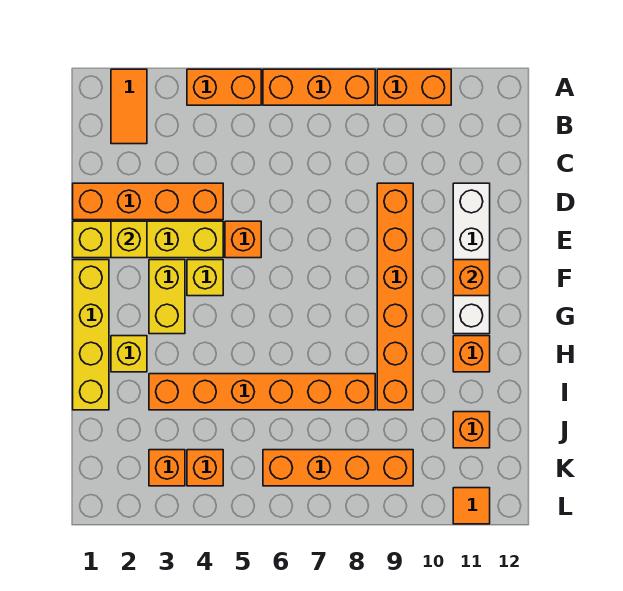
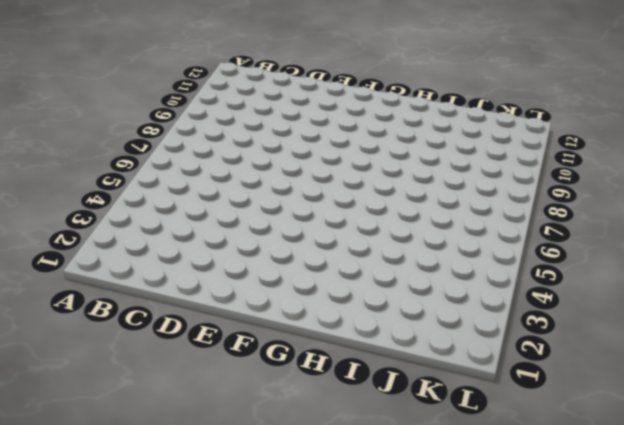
none -> orange 1x2 tile [111,69,147,144]
none -> orange 1x2 brick [187,69,261,105]
none -> orange 1x3 brick [263,69,375,105]

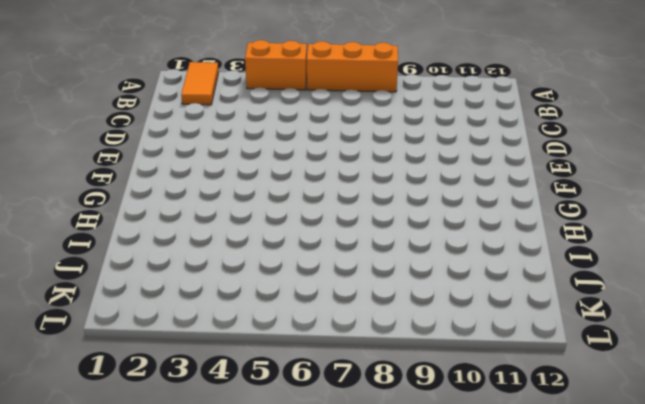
none -> orange 1x2 brick [377,69,451,105]
none -> orange 1x4 brick [73,183,223,220]
none -> orange 1x6 brick [377,183,413,410]

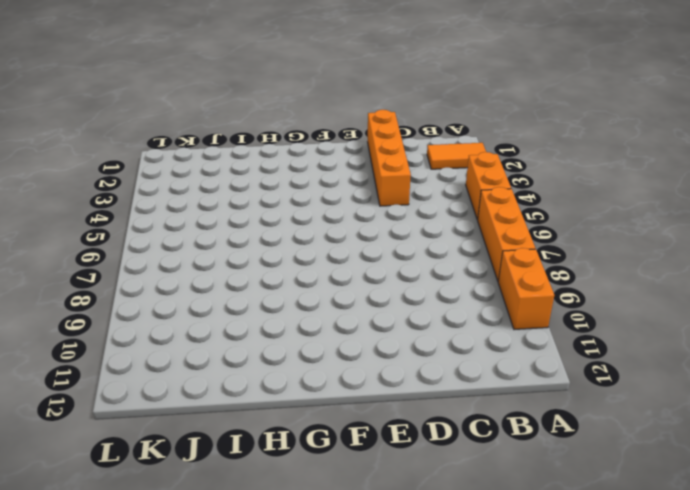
none -> orange 1x6 brick [377,183,413,410]
none -> white 1x4 brick [453,183,490,334]
none -> yellow 1x4 brick [73,221,223,258]

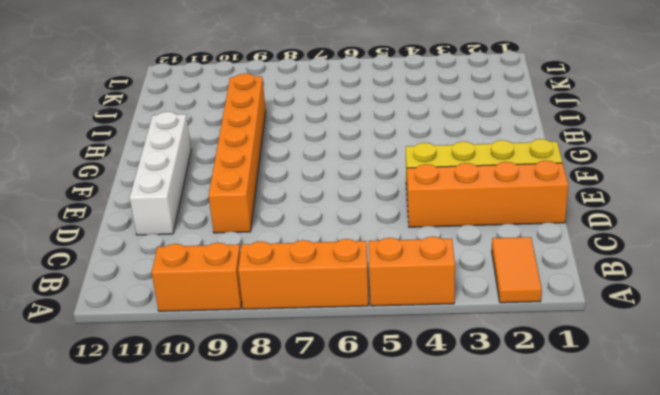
none -> orange 1x1 brick [225,221,261,258]
none -> yellow 1x4 brick [73,260,109,410]
none -> yellow 1x2 brick [149,260,185,334]

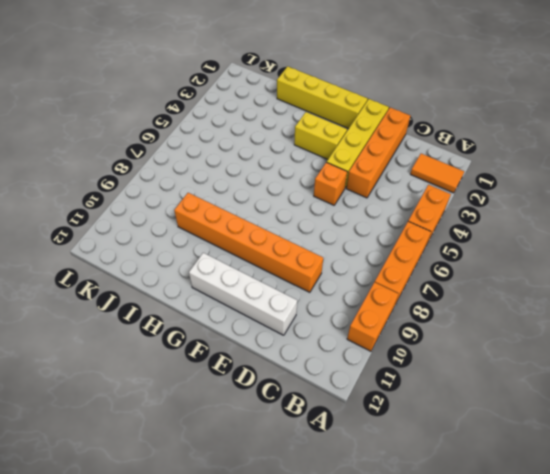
none -> yellow 1x1 brick [187,260,223,296]
none -> yellow 1x1 brick [111,336,147,372]
none -> orange 1x1 brick [453,336,490,372]

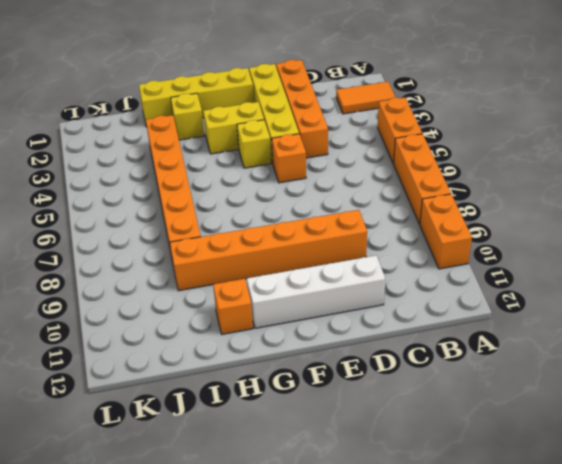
none -> orange 1x1 brick [453,412,490,448]
none -> orange 1x1 brick [149,450,185,486]
none -> orange 1x1 brick [187,450,223,486]

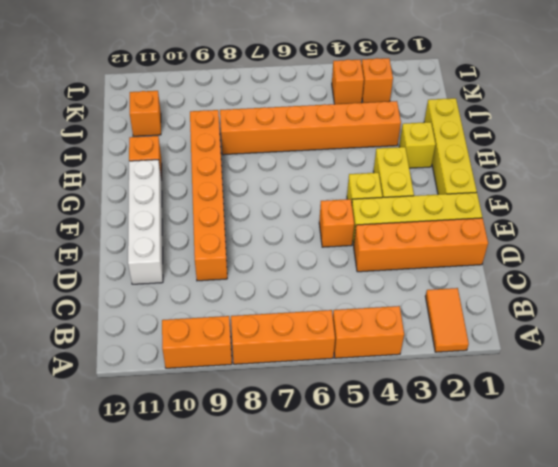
none -> orange 1x4 brick [263,450,413,486]
none -> orange 1x1 tile [453,488,490,524]
none -> yellow 1x1 brick [111,221,147,258]

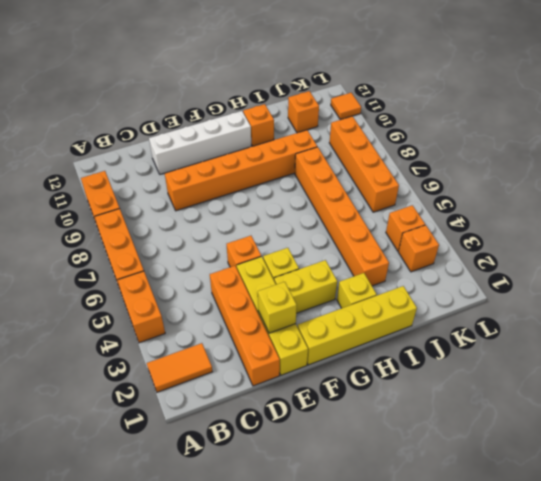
none -> orange 1x1 brick [453,260,490,296]

